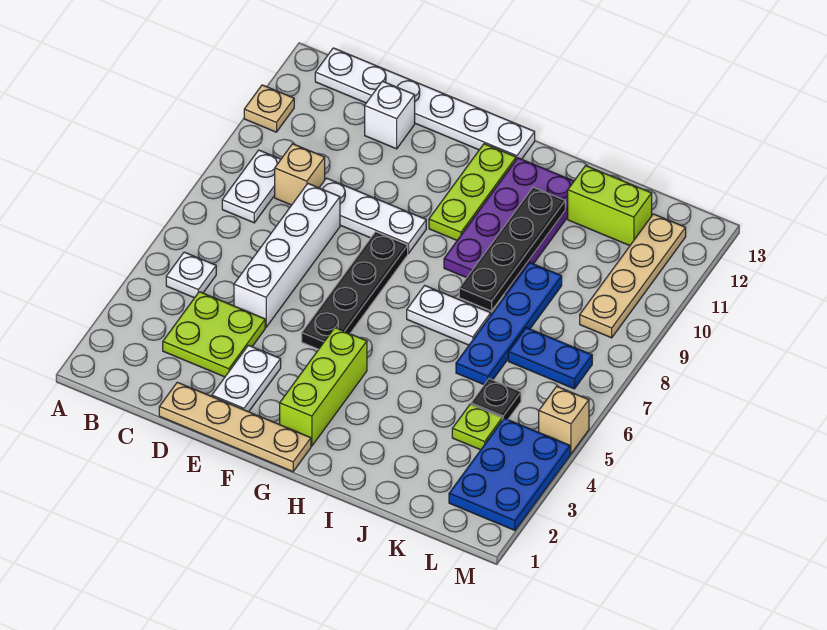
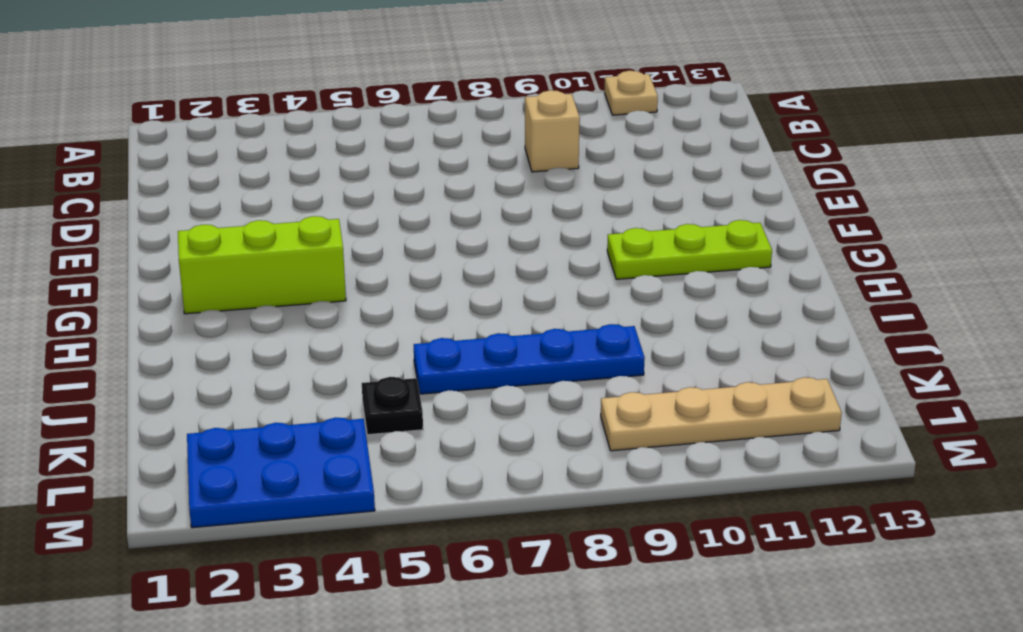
none -> white 1x1 plate [166,252,216,298]
none -> white 1x2 plate [222,150,281,223]
none -> white 1x6 plate [315,48,535,159]

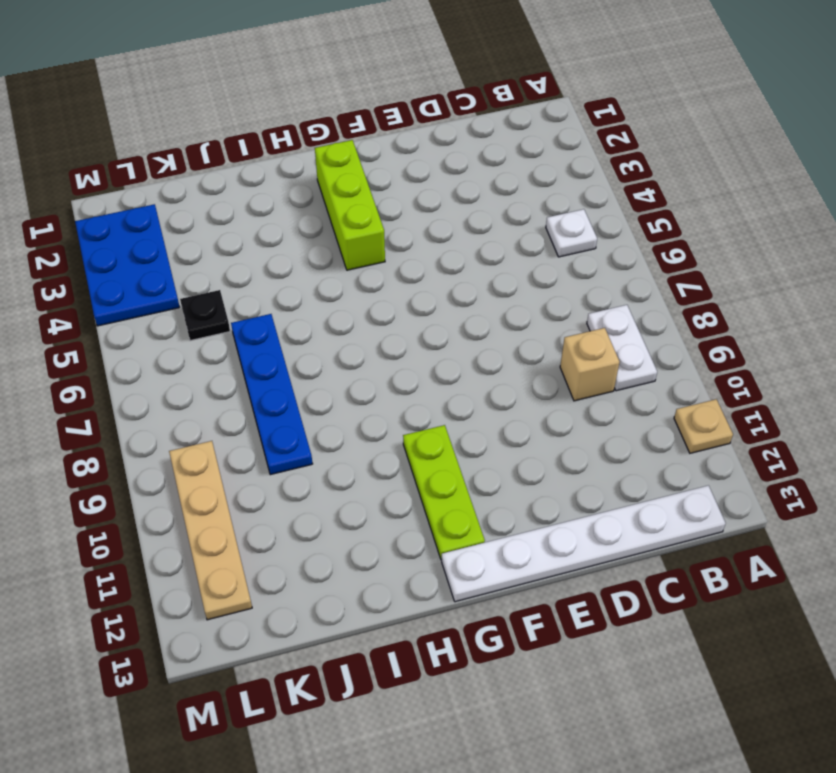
none -> lime 2x2 plate [163,292,265,377]
none -> tan 1x4 plate [159,382,311,472]
none -> white 1x4 brick [234,184,340,327]

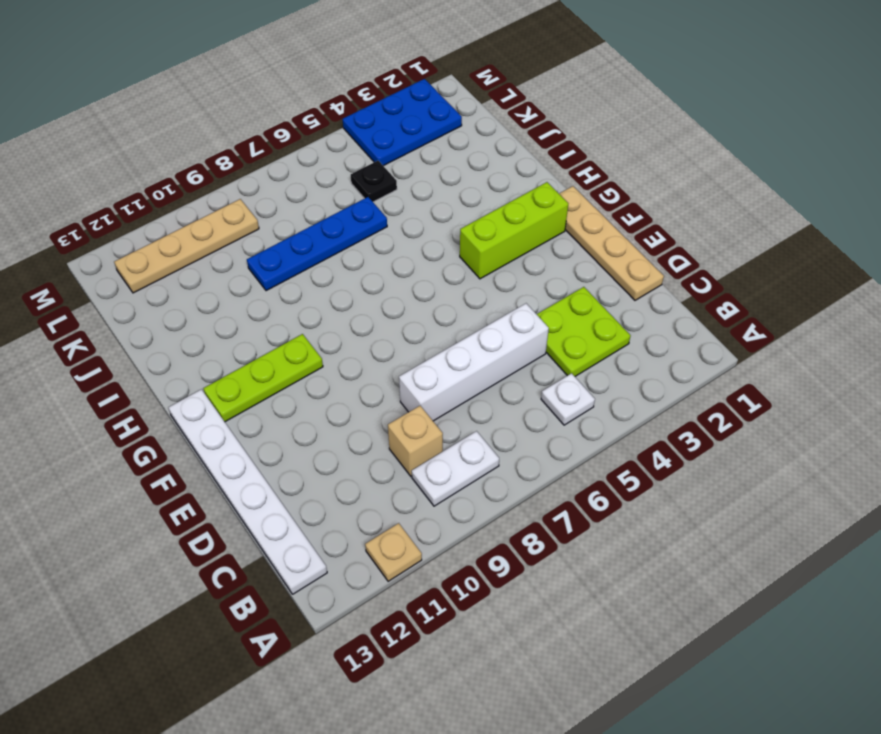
none -> white 1x3 plate [319,178,426,254]
none -> white 1x1 brick [365,81,415,149]
none -> white 1x2 plate [212,345,281,412]

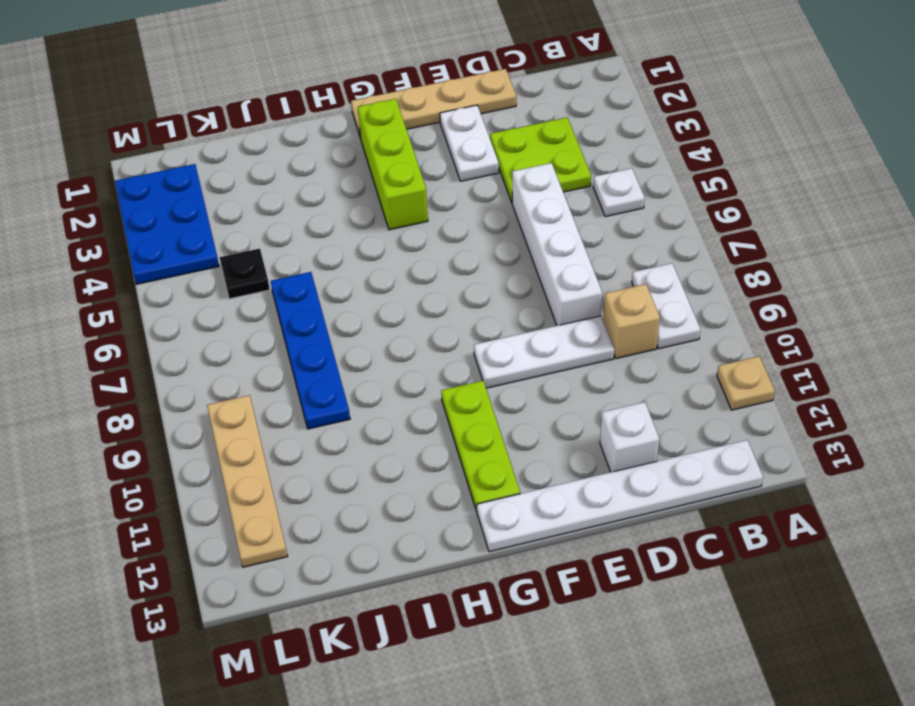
none -> black 1x4 plate [302,232,408,349]
none -> white 1x2 plate [407,285,491,345]
none -> purple 2x4 plate [444,158,574,294]

